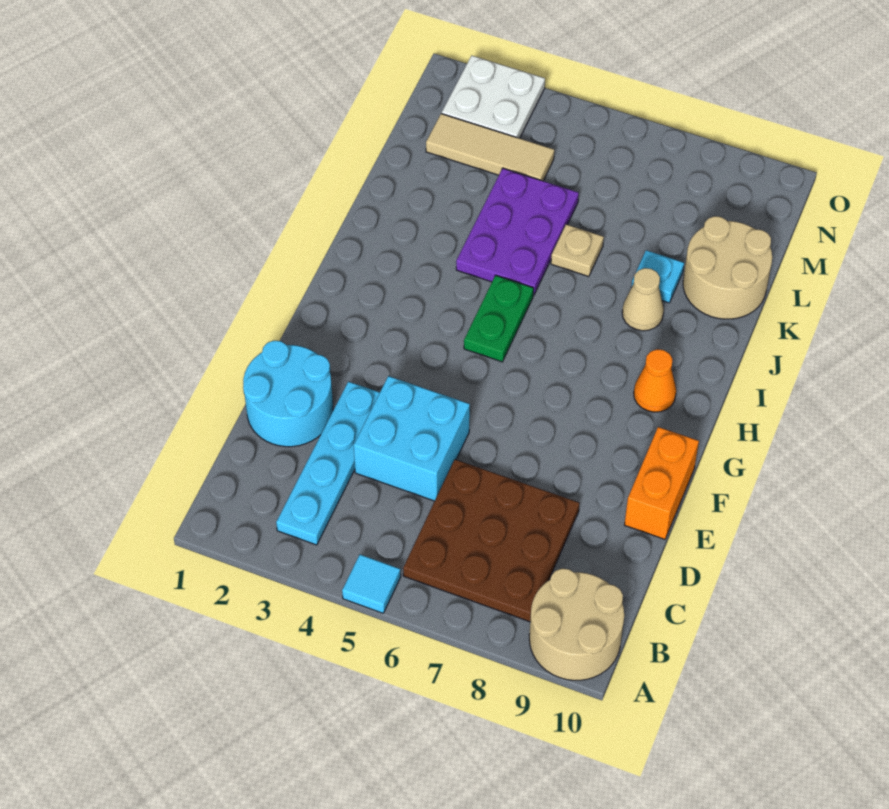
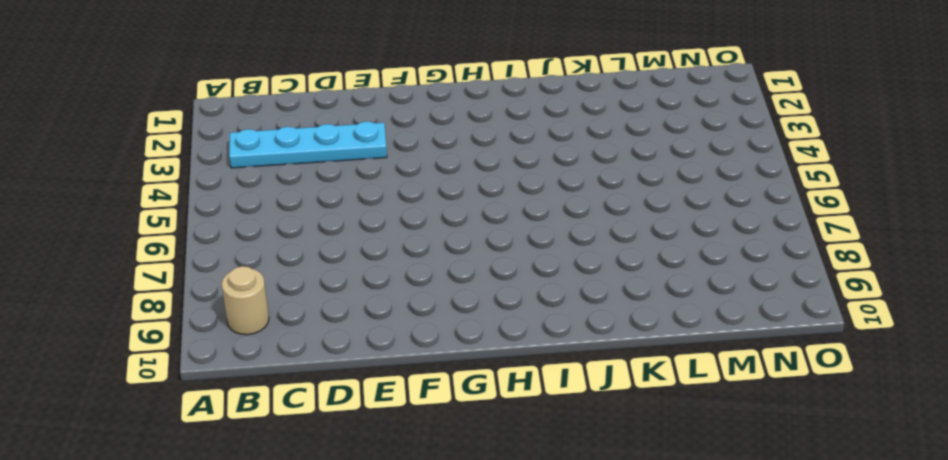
tan 1x1 round brick [222,266,269,335] -> tan 2x2 round brick [529,569,624,680]
none -> cyan 1x1 tile [342,554,401,613]
none -> brown 3x3 plate [403,459,580,622]
none -> cyan 2x2 round brick [243,341,333,447]

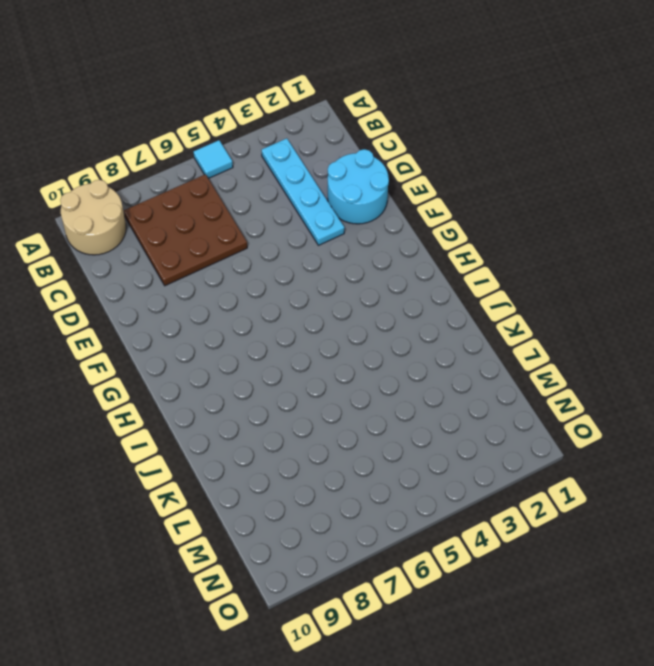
none -> cyan 2x2 brick [354,376,470,501]
none -> orange 1x2 brick [624,427,699,539]
none -> green 1x2 plate [464,275,534,362]

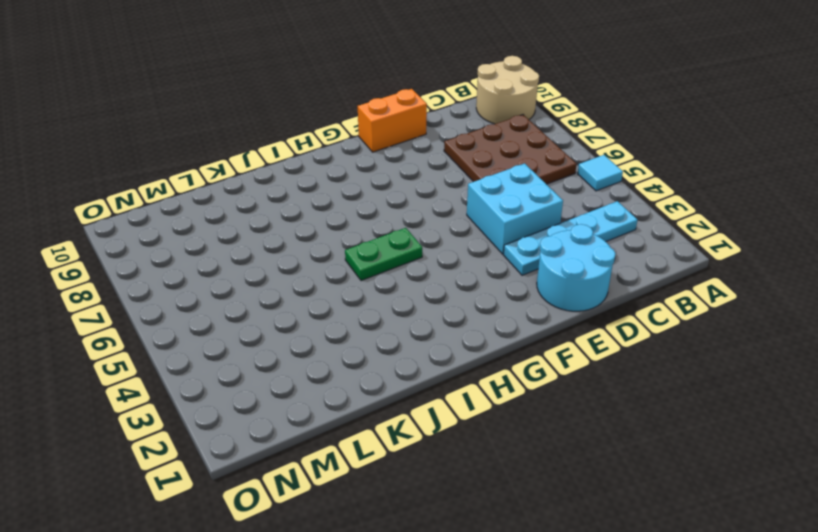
none -> orange 1x1 cone [634,349,676,412]
none -> purple 2x3 plate [456,168,579,296]
none -> tan 1x1 cone [622,268,664,331]

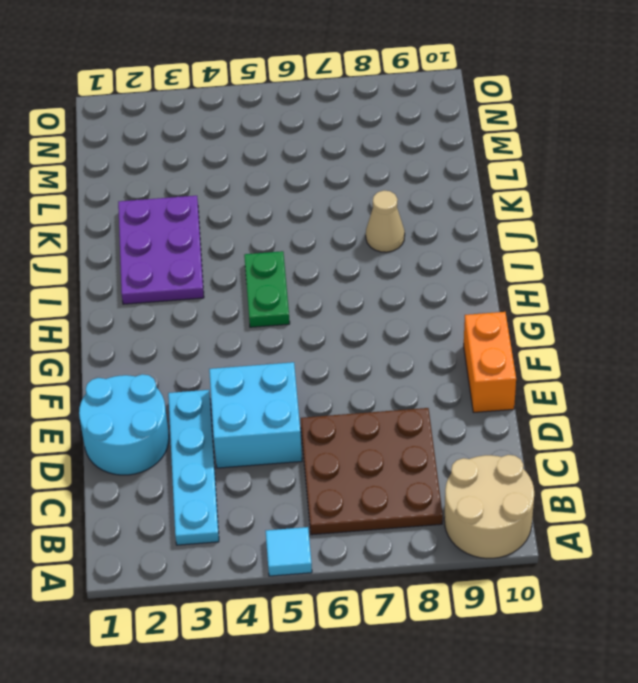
purple 2x3 plate [118,196,204,304] -> purple 2x3 plate moved to [456,168,579,296]
none -> orange 1x1 cone [634,349,676,412]
none -> tan 1x1 plate [551,224,604,277]
none -> cyan 1x1 plate [631,250,684,303]

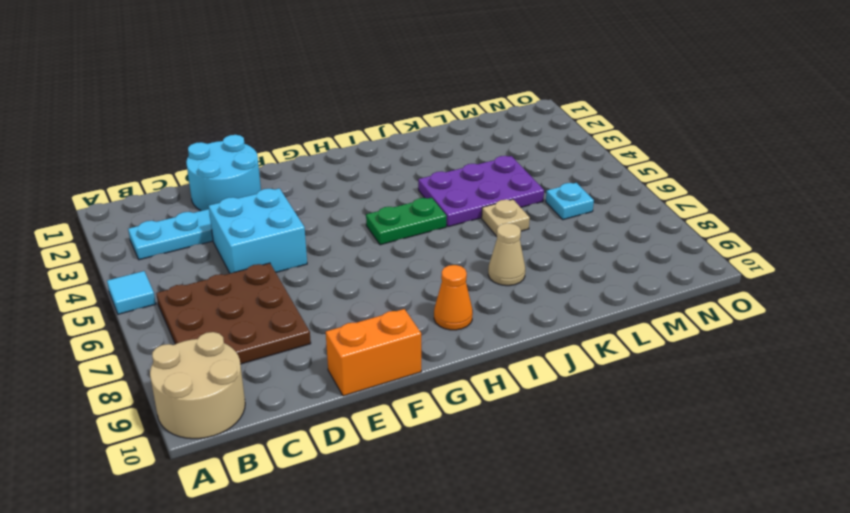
cyan 1x1 plate [546,183,594,220] -> cyan 1x1 plate moved to [631,250,684,303]
none -> tan 2x2 round brick [683,216,772,319]
none -> tan 1x3 tile [426,114,554,181]
none -> white 2x2 plate [442,56,545,138]

